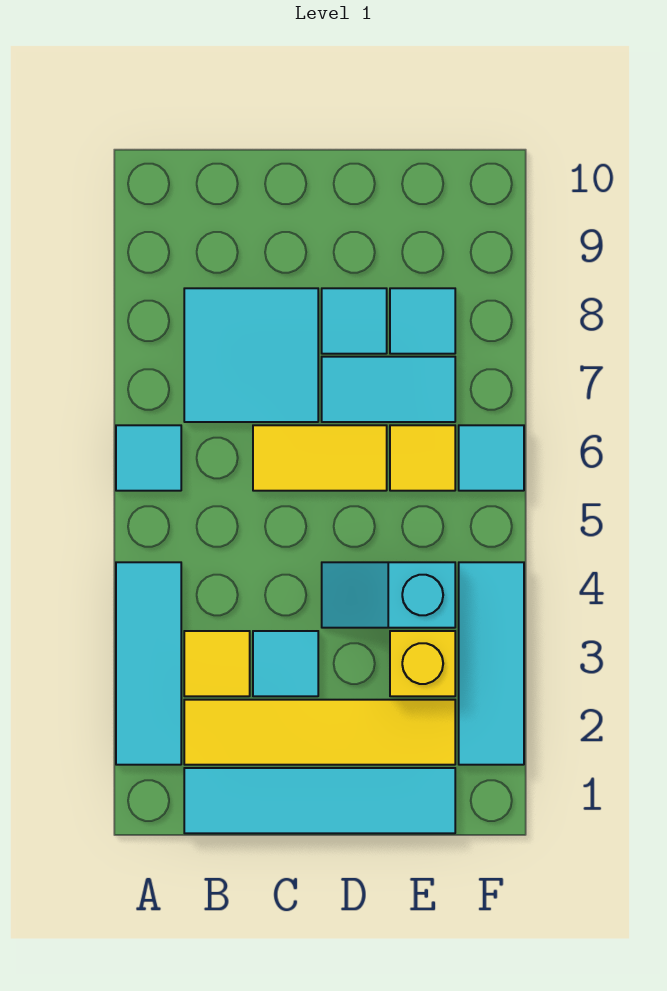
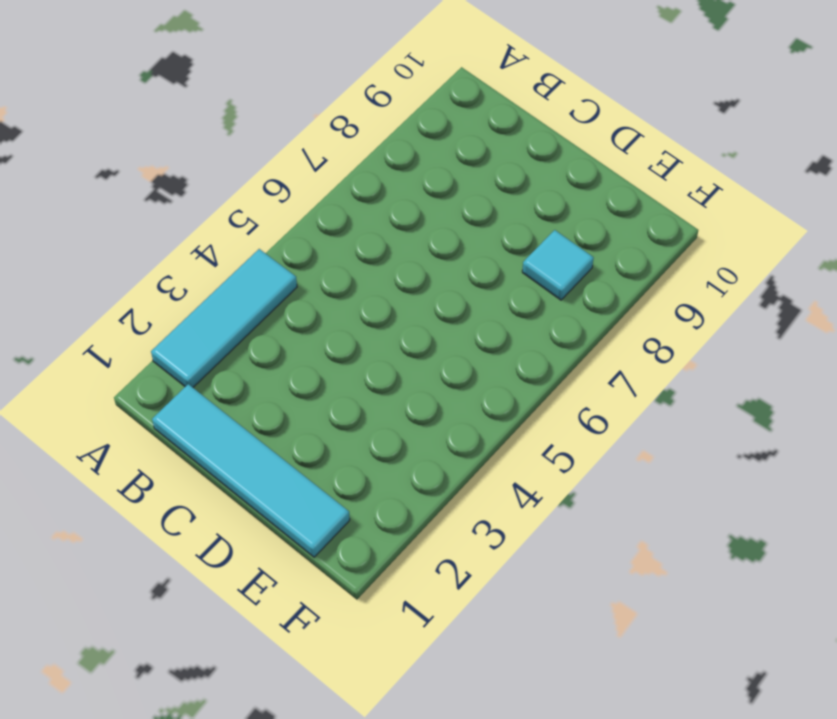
none -> cyan 1x1 tile [116,425,181,491]
none -> yellow 1x4 tile [184,700,455,765]
none -> yellow 1x1 tile [184,631,250,696]

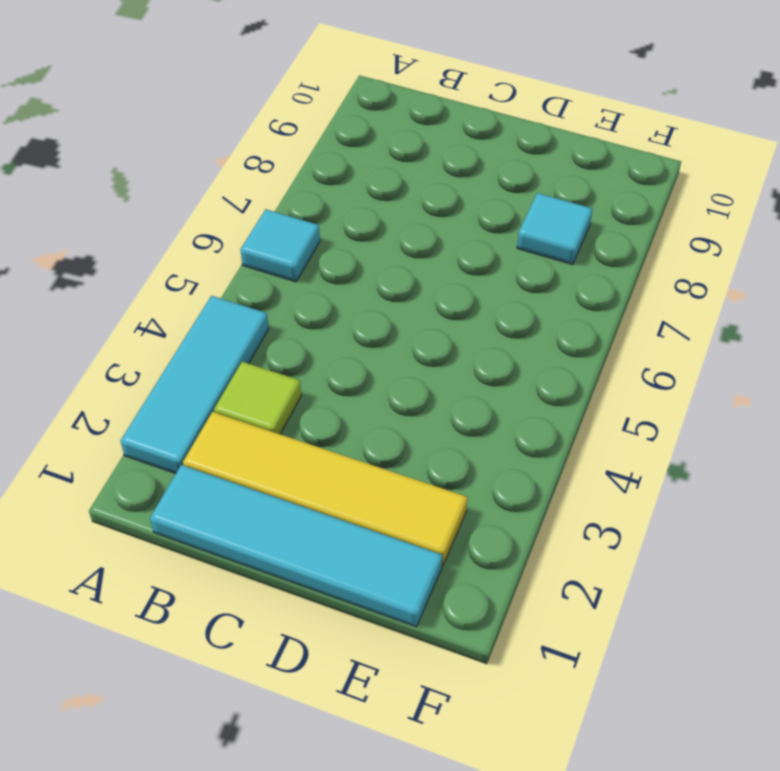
lime 1x1 tile [214,362,301,434] -> yellow 1x1 tile [184,631,250,696]
none -> cyan 2x2 tile [184,288,318,422]
none -> cyan 1x1 tile [253,631,318,696]
none -> yellow 1x2 tile [253,425,387,491]

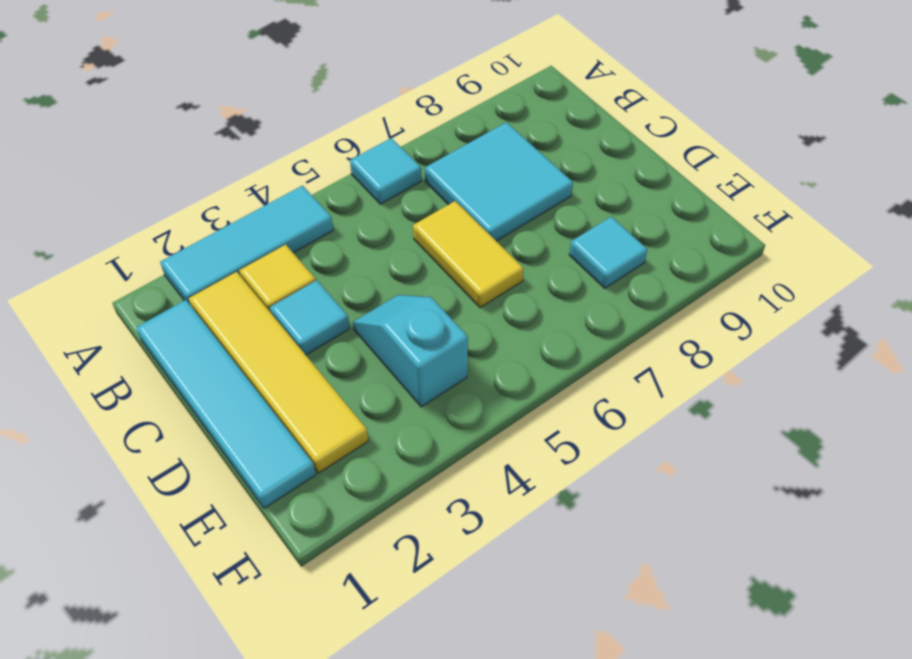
none -> cyan 1x2 tile [322,357,455,422]
none -> cyan 1x1 tile [322,288,387,354]
none -> yellow 1x1 brick [390,631,455,696]

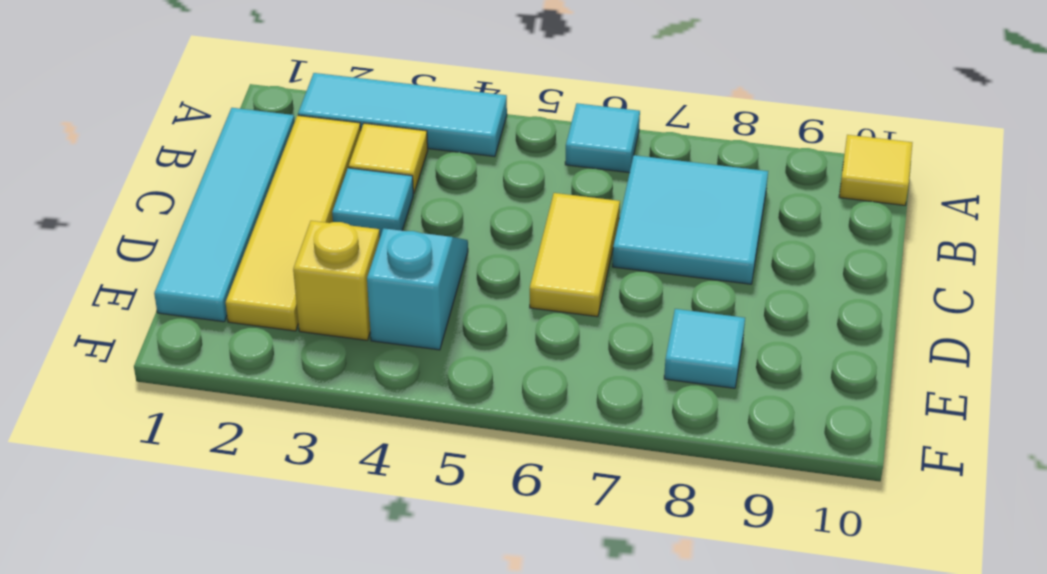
yellow 1x1 tile [839,135,912,205] -> yellow 1x1 tile moved to [390,425,455,491]
none -> cyan 1x2 tile [322,357,455,422]
none -> cyan 1x1 tile [322,288,387,354]
none -> cyan 1x3 tile [459,562,524,765]

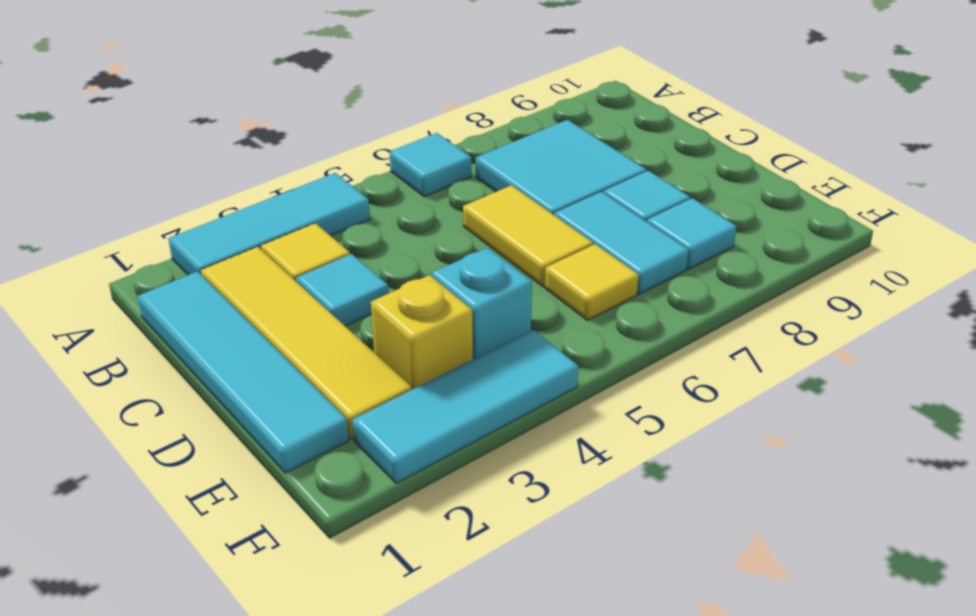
none -> cyan 1x1 tile [459,425,524,491]

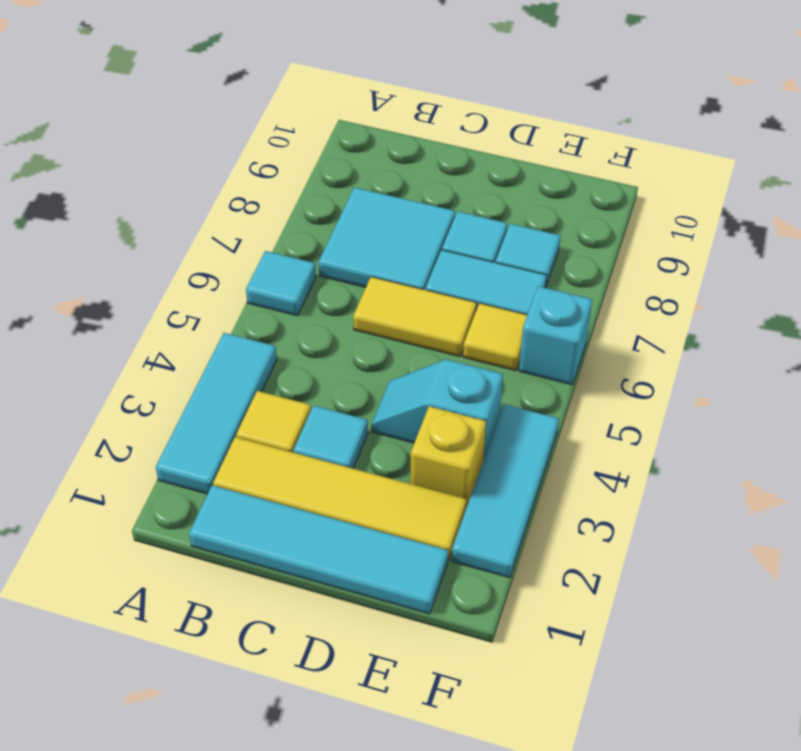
cyan 1x1 brick [519,286,592,385] -> cyan 1x1 tile [459,425,524,491]

